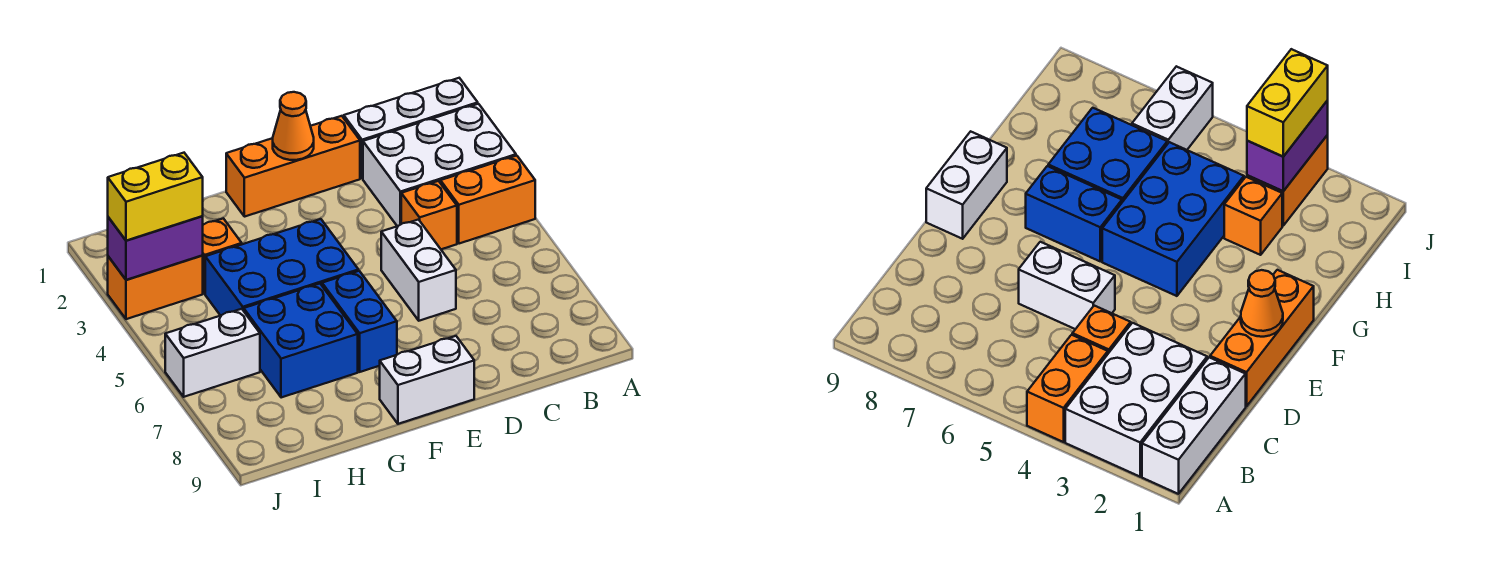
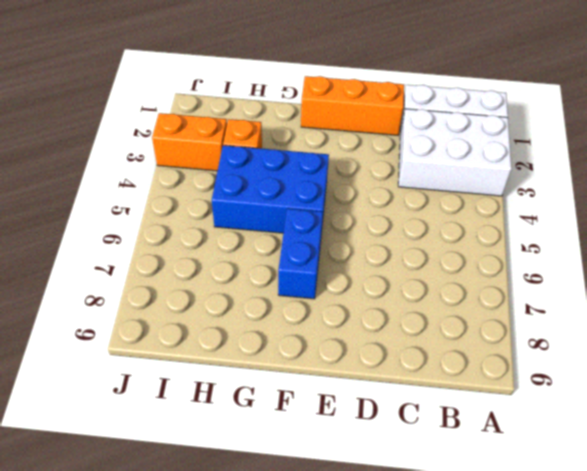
none -> orange 1x2 brick [441,156,535,244]
none -> orange 1x1 brick [401,181,457,249]
none -> white 1x2 brick [381,220,456,321]

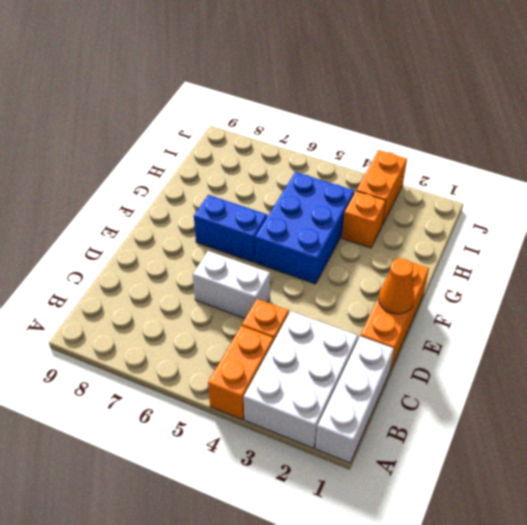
none -> white 1x2 brick [380,336,474,424]
none -> blue 2x2 brick [244,284,358,398]
none -> white 1x2 brick [165,309,260,397]

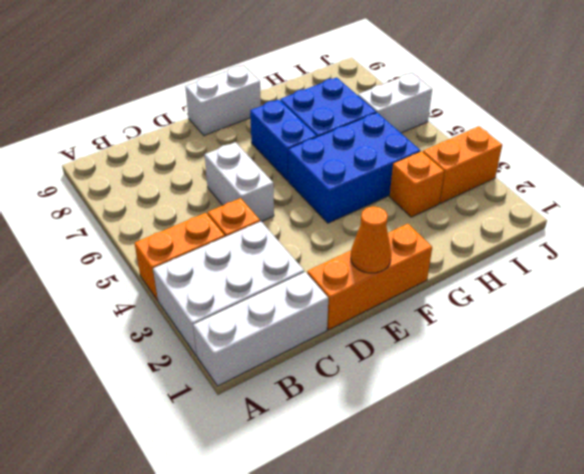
none -> purple 1x2 brick [108,216,203,280]
none -> yellow 1x2 brick [108,153,203,241]

